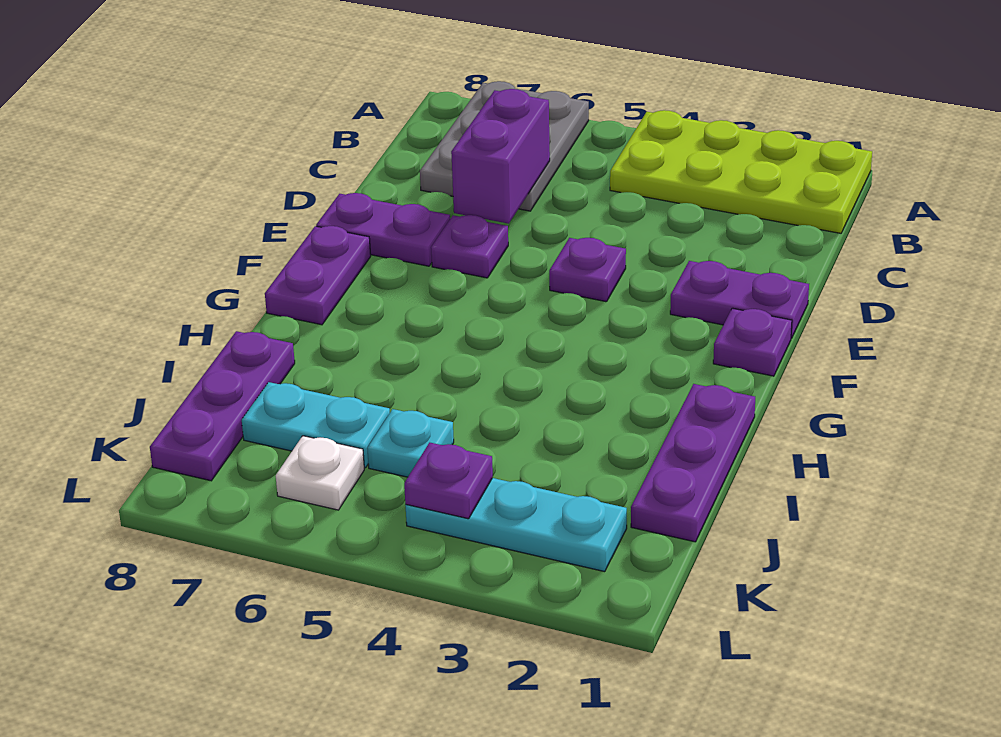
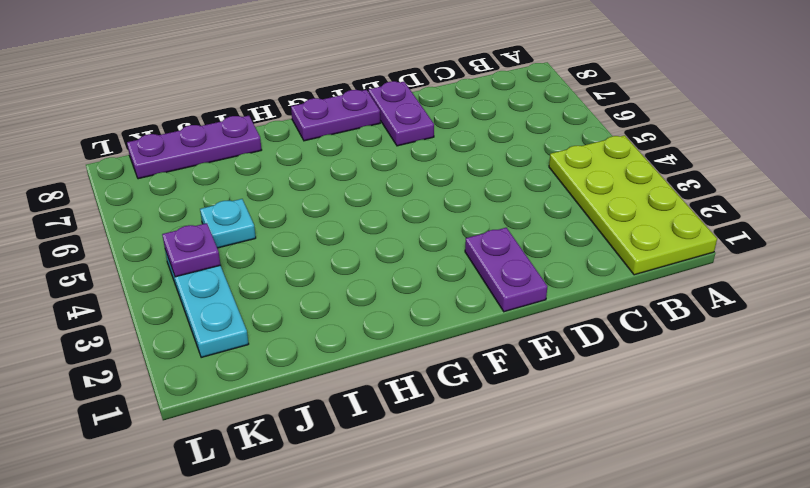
none -> grey 2x3 plate [420,81,589,211]
none -> purple 1x1 plate [549,238,626,302]
none -> purple 1x1 plate [431,215,508,278]

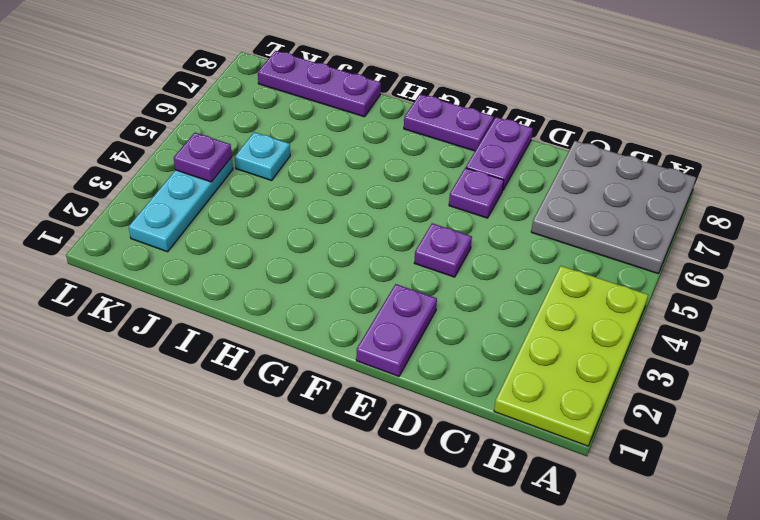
grey 3x3 plate [531,141,696,273] -> grey 2x3 plate [420,81,589,211]
none -> purple 1x1 plate [713,308,792,376]
none -> purple 1x3 plate [631,384,755,542]
none -> cyan 1x2 plate [242,382,390,468]

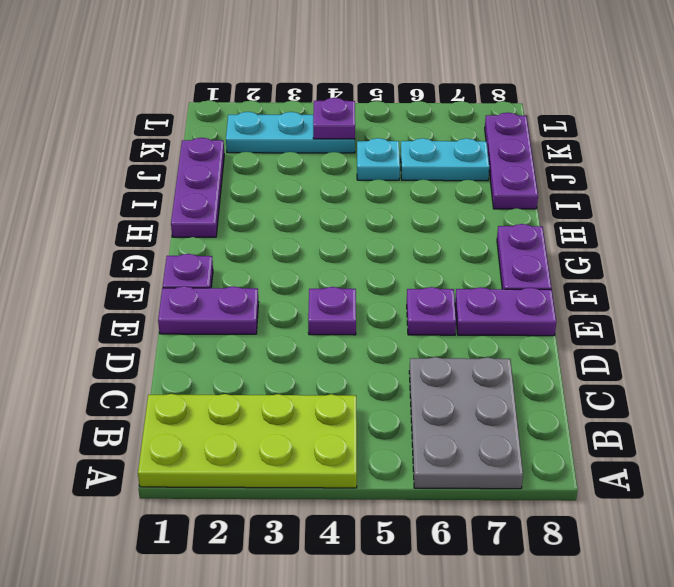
none -> white 1x1 plate [276,436,364,510]
none -> purple 1x2 brick [451,89,550,224]

